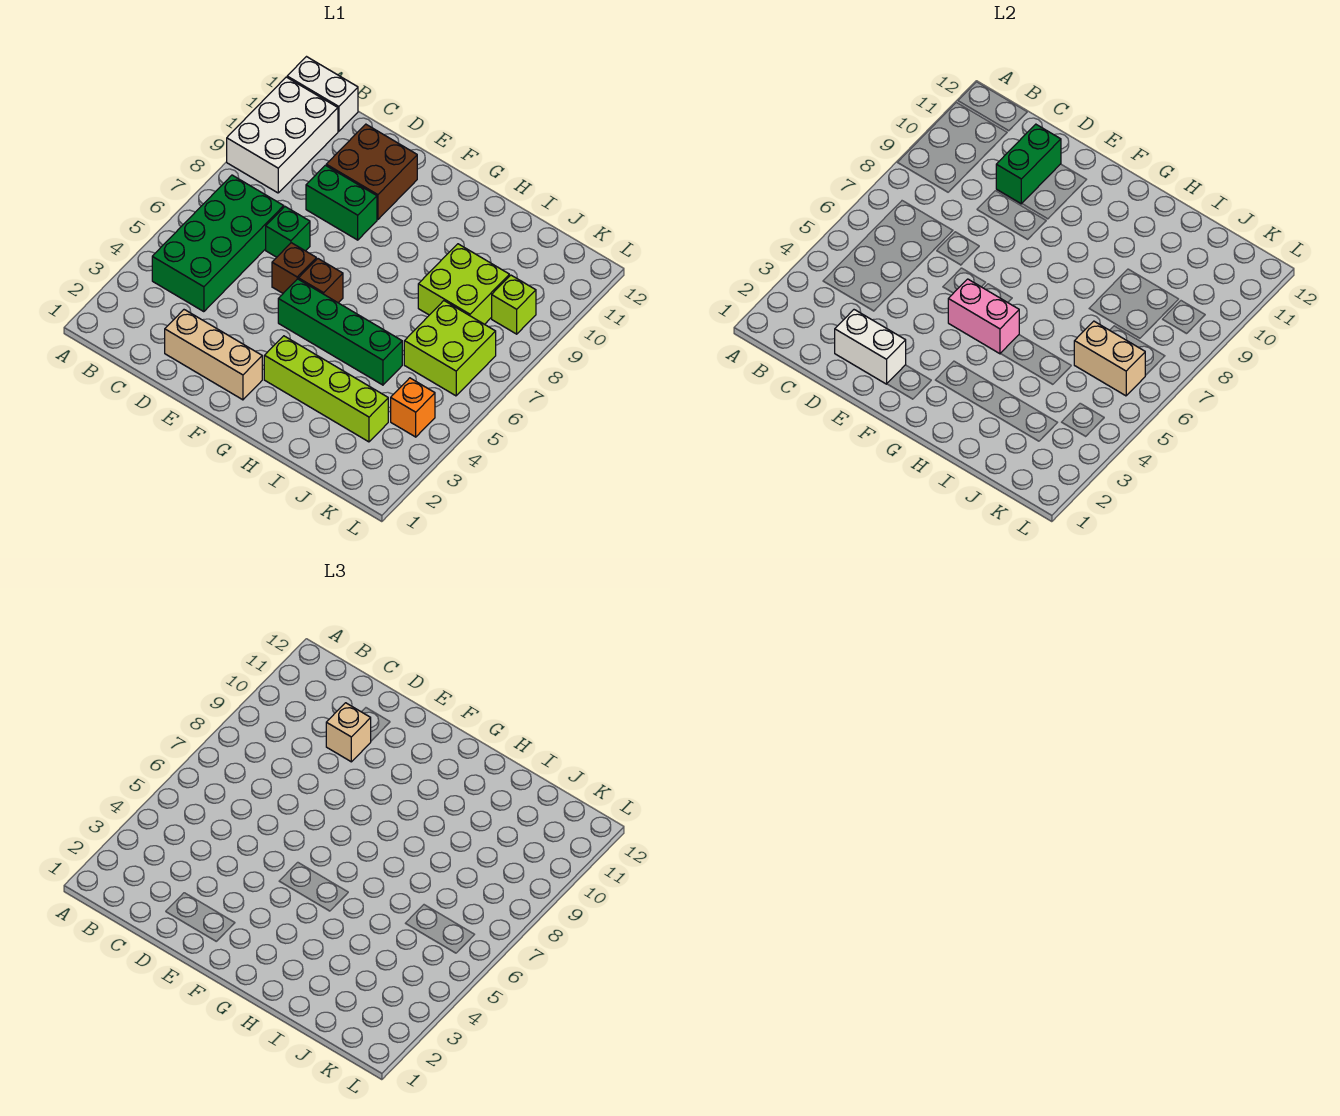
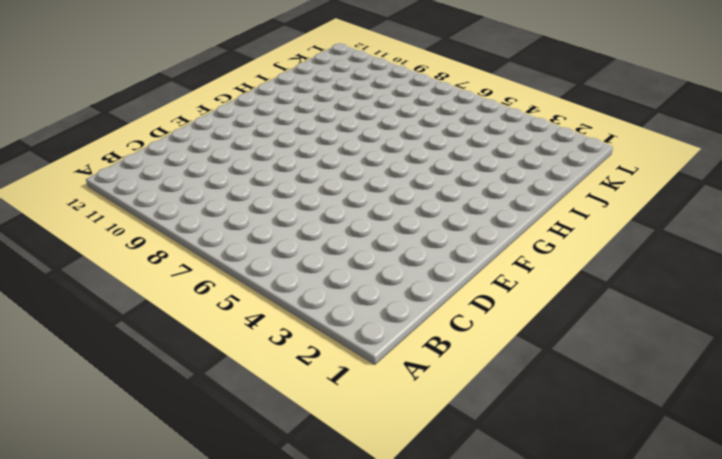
none -> white 2x3 brick [227,77,338,193]
none -> white 1x2 brick [287,57,358,131]
none -> green 2x4 brick [152,175,284,312]

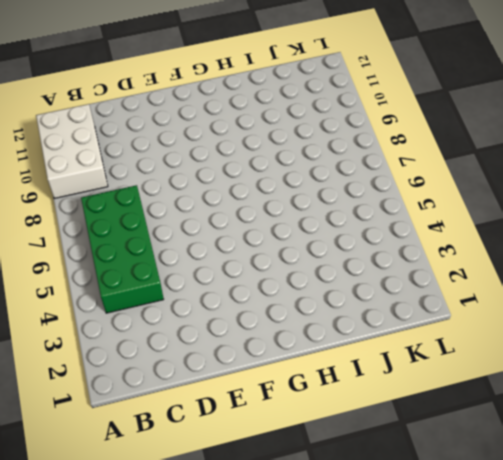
none -> white 1x2 brick [287,57,358,131]
none -> tan 1x3 brick [165,310,262,400]
none -> green 1x1 brick [266,207,310,257]

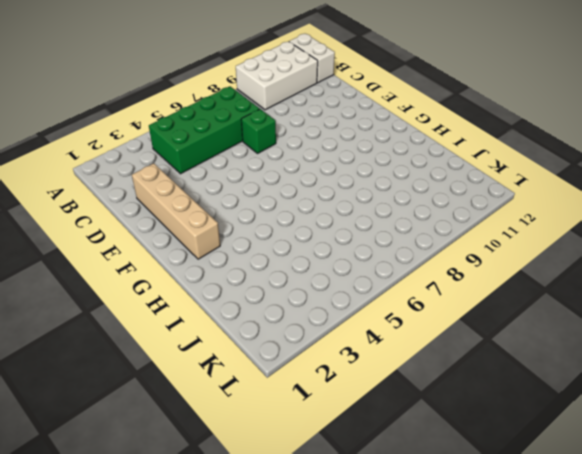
tan 1x4 brick [132,163,220,259] -> tan 1x3 brick [165,310,262,400]
none -> green 1x2 brick [306,165,377,240]
none -> brown 2x2 brick [326,124,417,219]
none -> brown 1x1 brick [272,243,316,293]

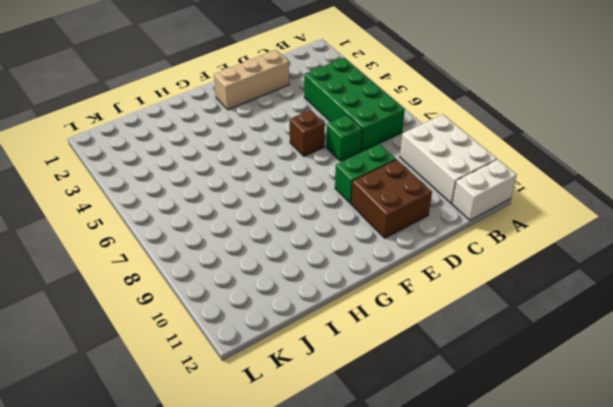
none -> green 1x4 brick [278,279,402,385]
none -> brown 1x1 brick [299,259,343,303]
none -> lime 1x4 brick [264,336,388,442]

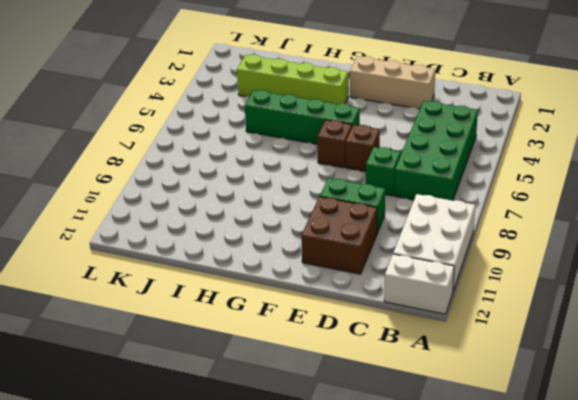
none -> lime 2x2 brick [418,244,509,324]
none -> lime 2x2 brick [404,301,496,396]
none -> orange 1x1 brick [391,378,435,437]

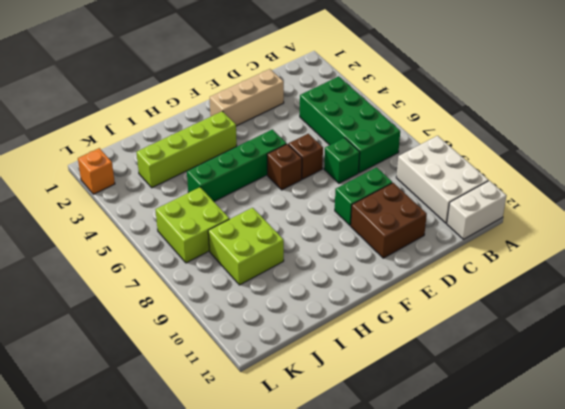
orange 1x1 brick [78,148,115,194] -> orange 1x1 brick moved to [391,378,435,437]
none -> lime 1x1 brick [492,275,536,334]
none -> white 1x2 brick [835,310,906,384]
none -> green 1x2 brick [996,124,1061,204]

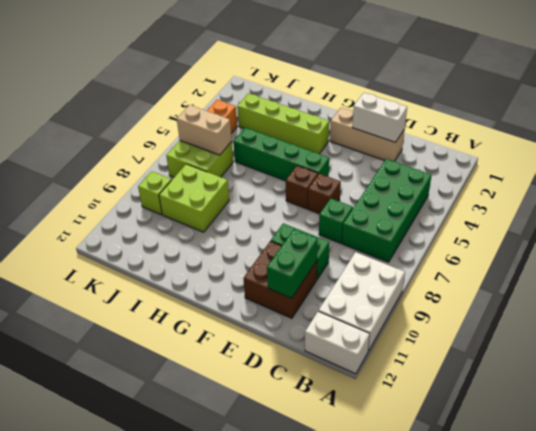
none -> pink 1x2 brick [948,279,1019,354]
none -> tan 1x1 brick [326,703,371,762]

